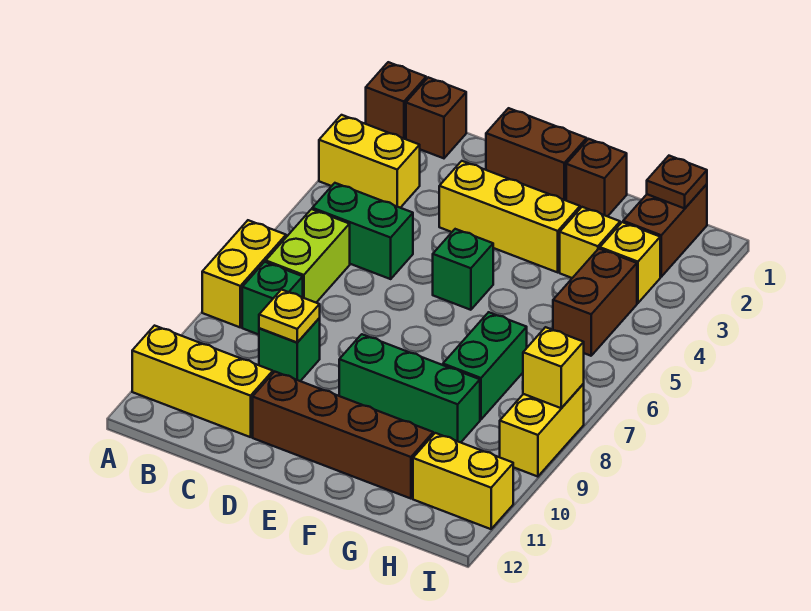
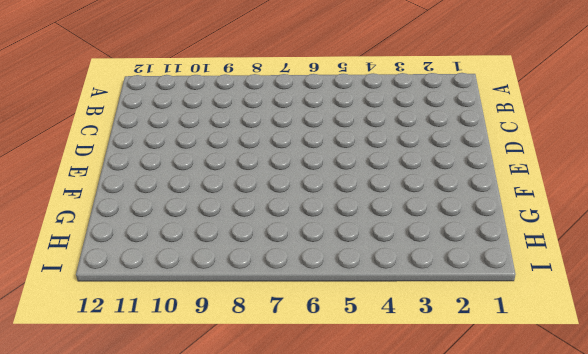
none -> brown 1x1 brick [366,62,426,139]
none -> yellow 1x2 brick [319,115,420,208]
none -> yellow 1x2 brick [202,220,286,327]

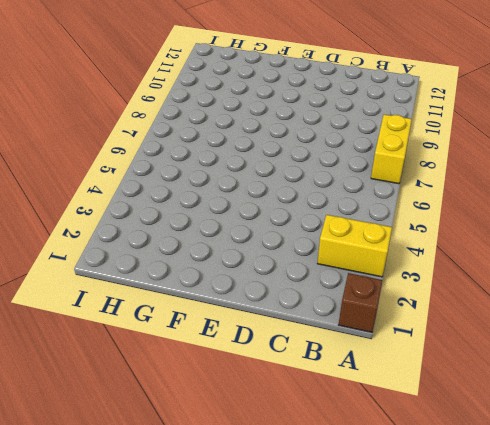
none -> yellow 1x3 brick [132,326,273,437]
none -> brown 1x1 brick [406,77,466,158]
none -> green 1x2 brick [312,183,413,279]

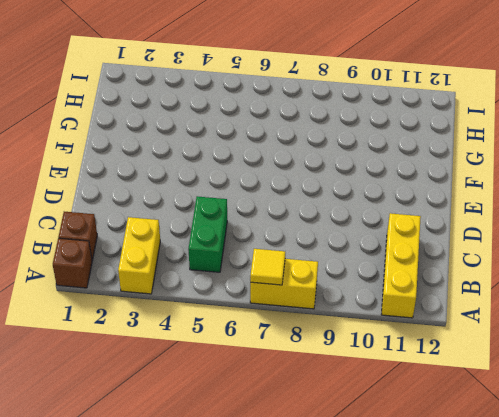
yellow 1x1 tile [250,249,285,285] -> none
none -> lime 1x2 brick [266,209,350,302]
none -> green 1x1 brick [242,262,303,335]
none -> green 1x1 brick [259,318,320,381]

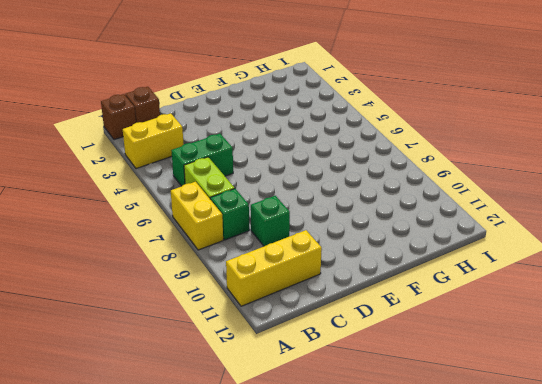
none -> brown 1x2 brick [486,108,587,200]
none -> yellow 1x3 brick [439,161,580,272]
none -> brown 1x4 brick [253,372,433,499]

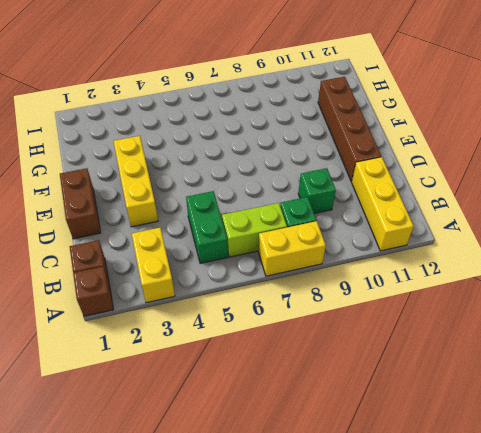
none -> green 1x1 brick [433,229,493,310]
none -> green 1x3 brick [339,334,480,442]
none -> brown 1x1 brick [566,139,627,216]

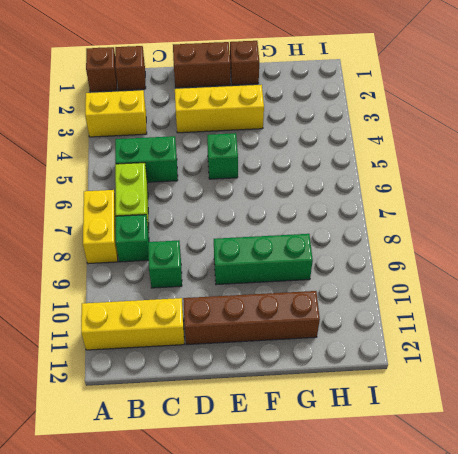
none -> yellow 1x1 brick [560,207,620,278]
none -> green 1x2 brick [443,312,527,419]
none -> brown 1x2 brick [623,184,707,277]

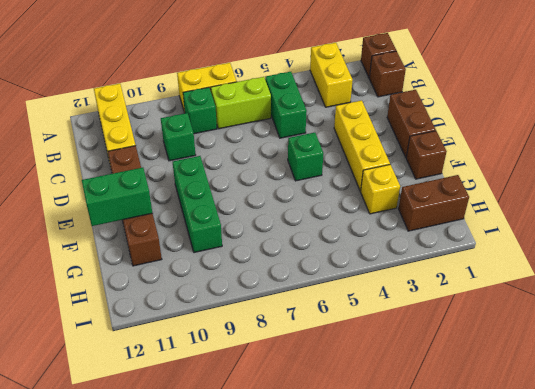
green 1x2 brick [82,168,152,226] -> green 1x2 brick moved to [443,312,527,419]
none -> yellow 1x1 brick [600,222,660,303]
none -> brown 1x2 brick [553,249,637,356]
none -> yellow 1x2 brick [413,433,513,529]

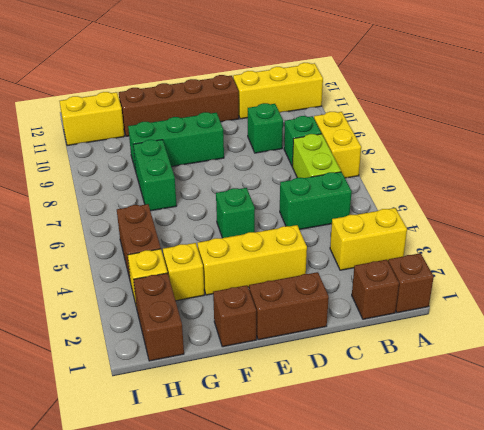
none -> yellow 1x2 brick [500,384,584,477]
none -> yellow 1x1 plate [259,290,320,343]
none -> brown 1x1 plate [647,156,707,208]

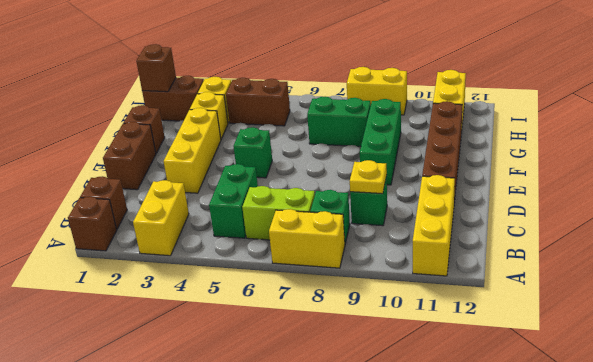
brown 1x1 brick [136,44,176,92] -> brown 1x1 plate [647,156,707,208]
none -> yellow 1x1 brick [523,327,584,408]

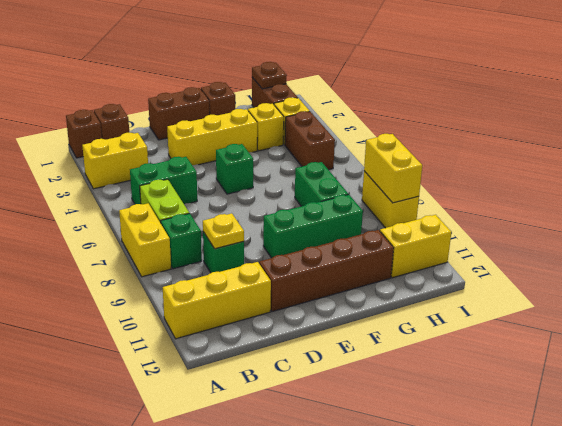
yellow 1x2 brick [364,134,422,203] -> yellow 1x1 brick [523,327,584,408]

